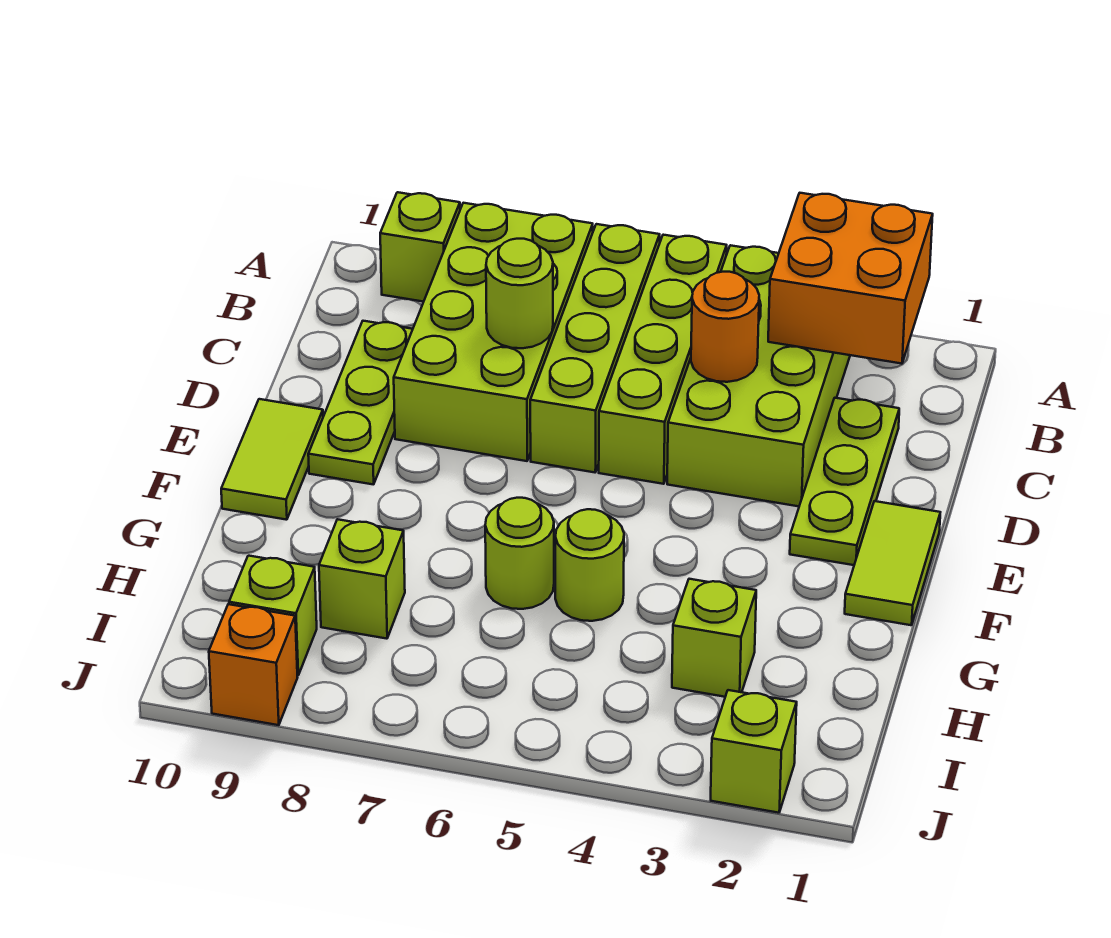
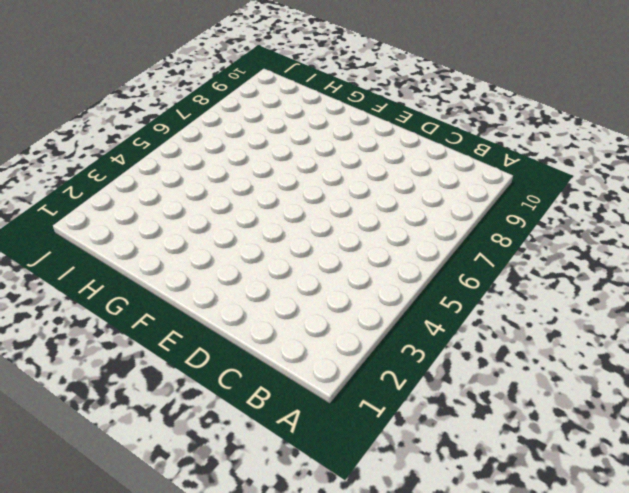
none -> lime 2x4 brick [667,245,850,506]
none -> lime 1x4 brick [599,235,727,484]
none -> lime 1x4 brick [530,224,660,472]

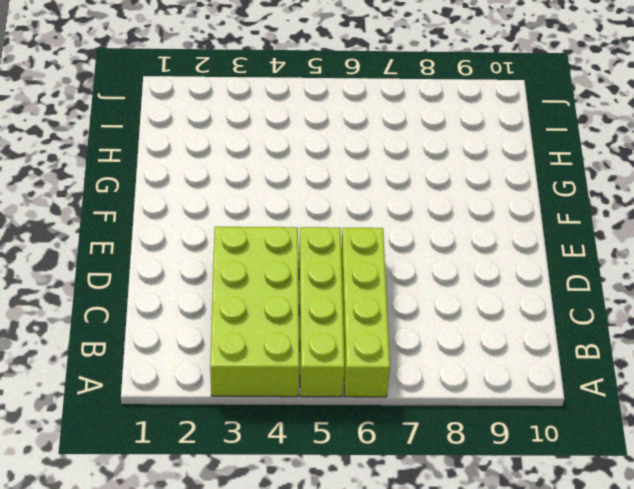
none -> lime 2x4 brick [394,203,593,461]
none -> lime 1x1 brick [380,192,460,302]
none -> lime 1x3 plate [790,398,899,565]

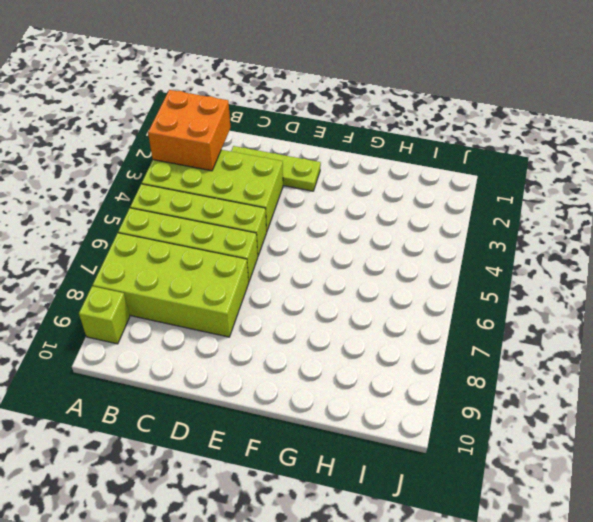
none -> lime 1x3 plate [308,321,413,485]
none -> lime 1x2 tile [845,501,940,625]
none -> lime 1x2 tile [221,399,323,520]

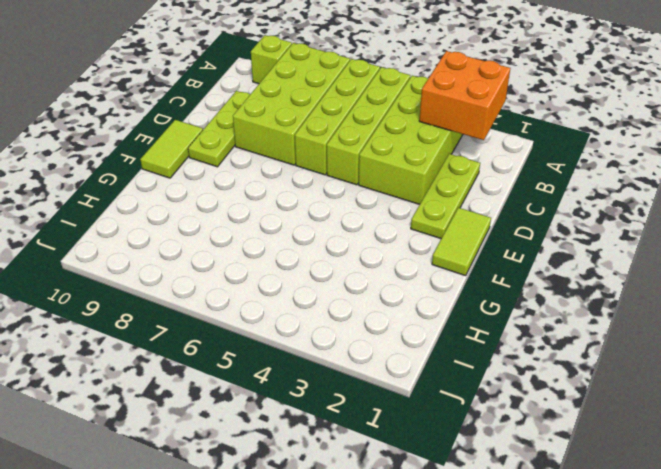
none -> lime 1x1 round brick [555,509,624,621]
none -> lime 1x1 round brick [485,498,554,609]
none -> lime 1x1 brick [672,579,756,697]

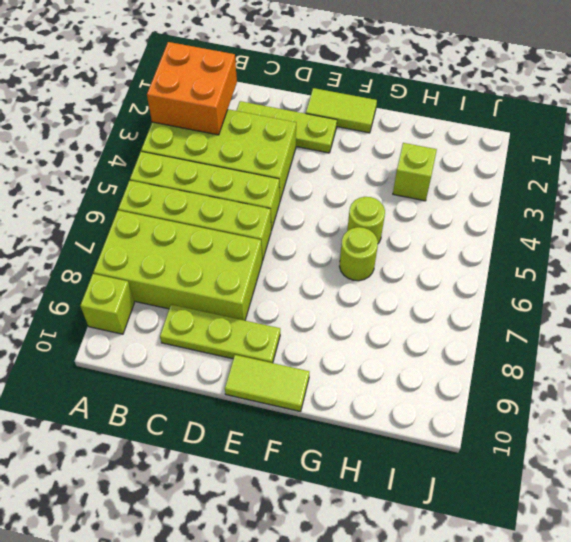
none -> lime 1x1 brick [319,519,405,639]
none -> lime 1x1 brick [229,556,317,675]
none -> lime 1x1 brick [711,690,797,813]

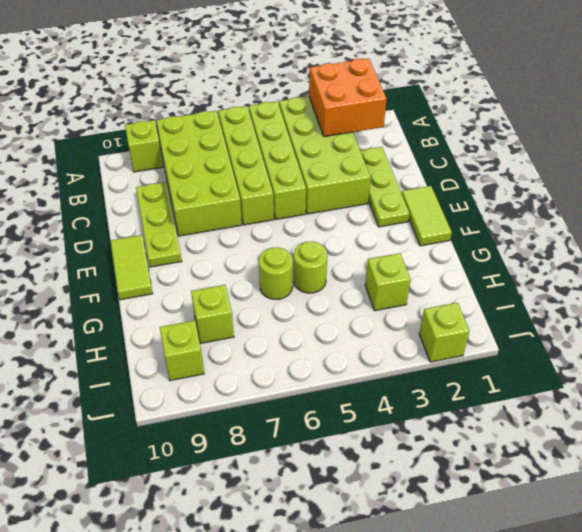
none -> orange 1x1 brick [209,604,297,725]
none -> orange 1x1 round brick [691,272,759,382]
none -> lime 1x1 round brick [486,239,553,348]

